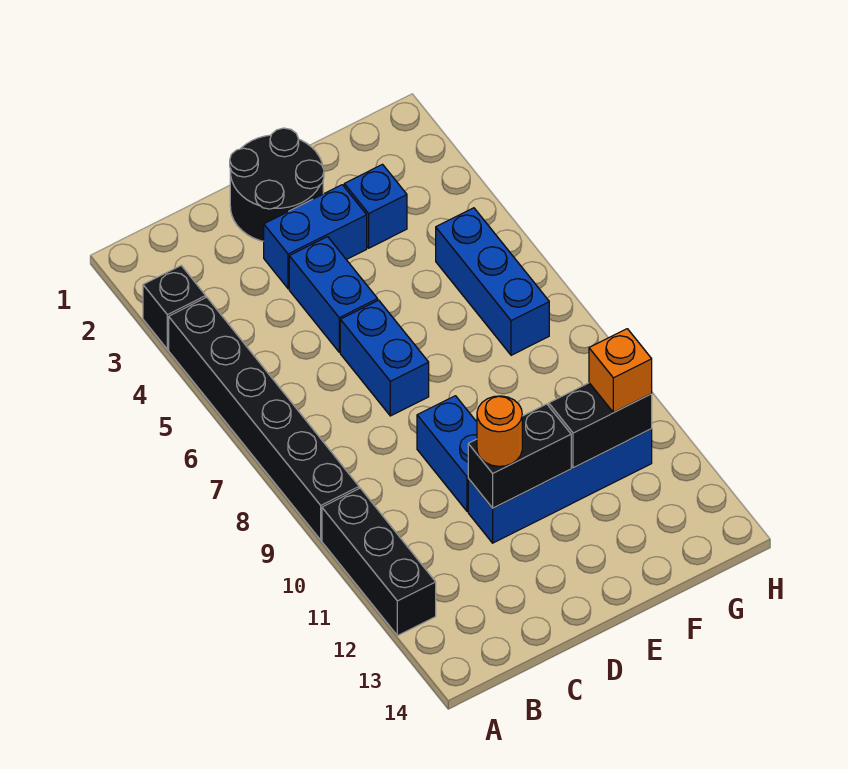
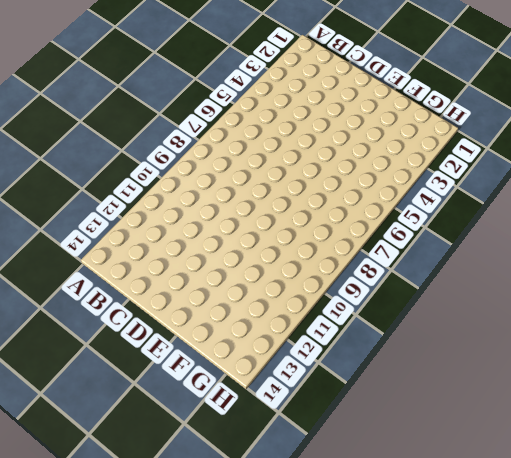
none -> black 1x1 brick [143,266,206,349]
none -> black 1x6 brick [169,297,359,540]
none -> black 1x3 brick [322,488,436,636]

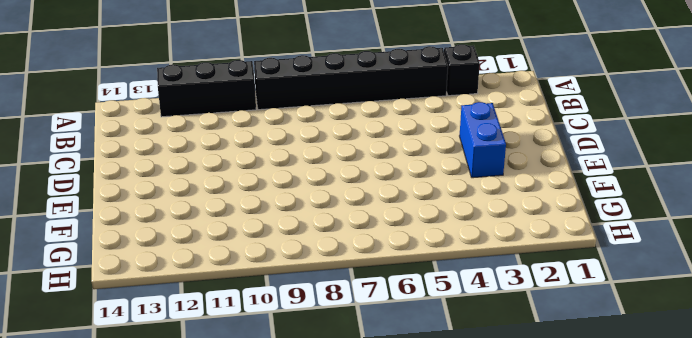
none -> black 2x2 round brick [230,128,324,241]
none -> blue 1x2 brick [289,237,378,352]
none -> blue 1x2 brick [340,300,429,416]

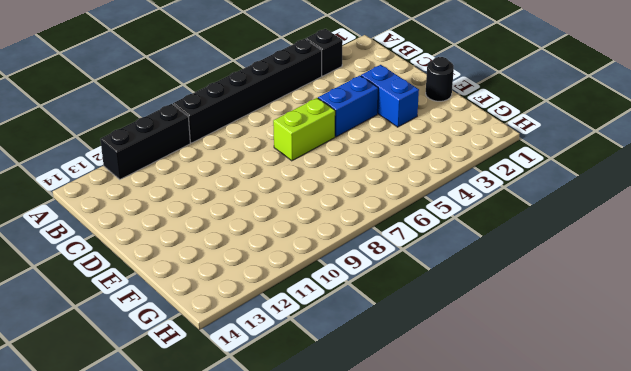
lime 1x2 brick [273,98,335,161] -> blue 1x2 brick [340,300,429,416]
black 1x1 round brick [426,57,454,101] -> black 2x2 round brick [230,128,324,241]
none -> blue 1x2 brick [417,396,477,511]
none -> blue 1x4 brick [468,429,652,543]
none -> blue 1x1 brick [344,164,407,248]

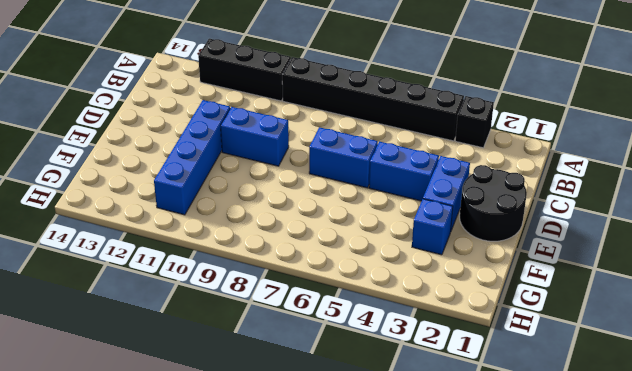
none -> blue 1x3 brick [436,208,549,355]
none -> black 1x2 brick [468,404,571,508]
none -> black 1x2 brick [549,383,652,468]

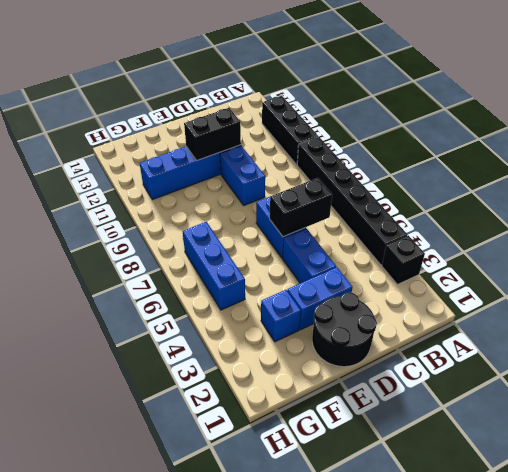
black 1x2 brick [270,178,332,237] -> black 1x2 brick moved to [549,383,652,468]
none -> orange 1x1 round brick [477,396,522,466]
none -> orange 1x1 brick [589,329,652,412]

